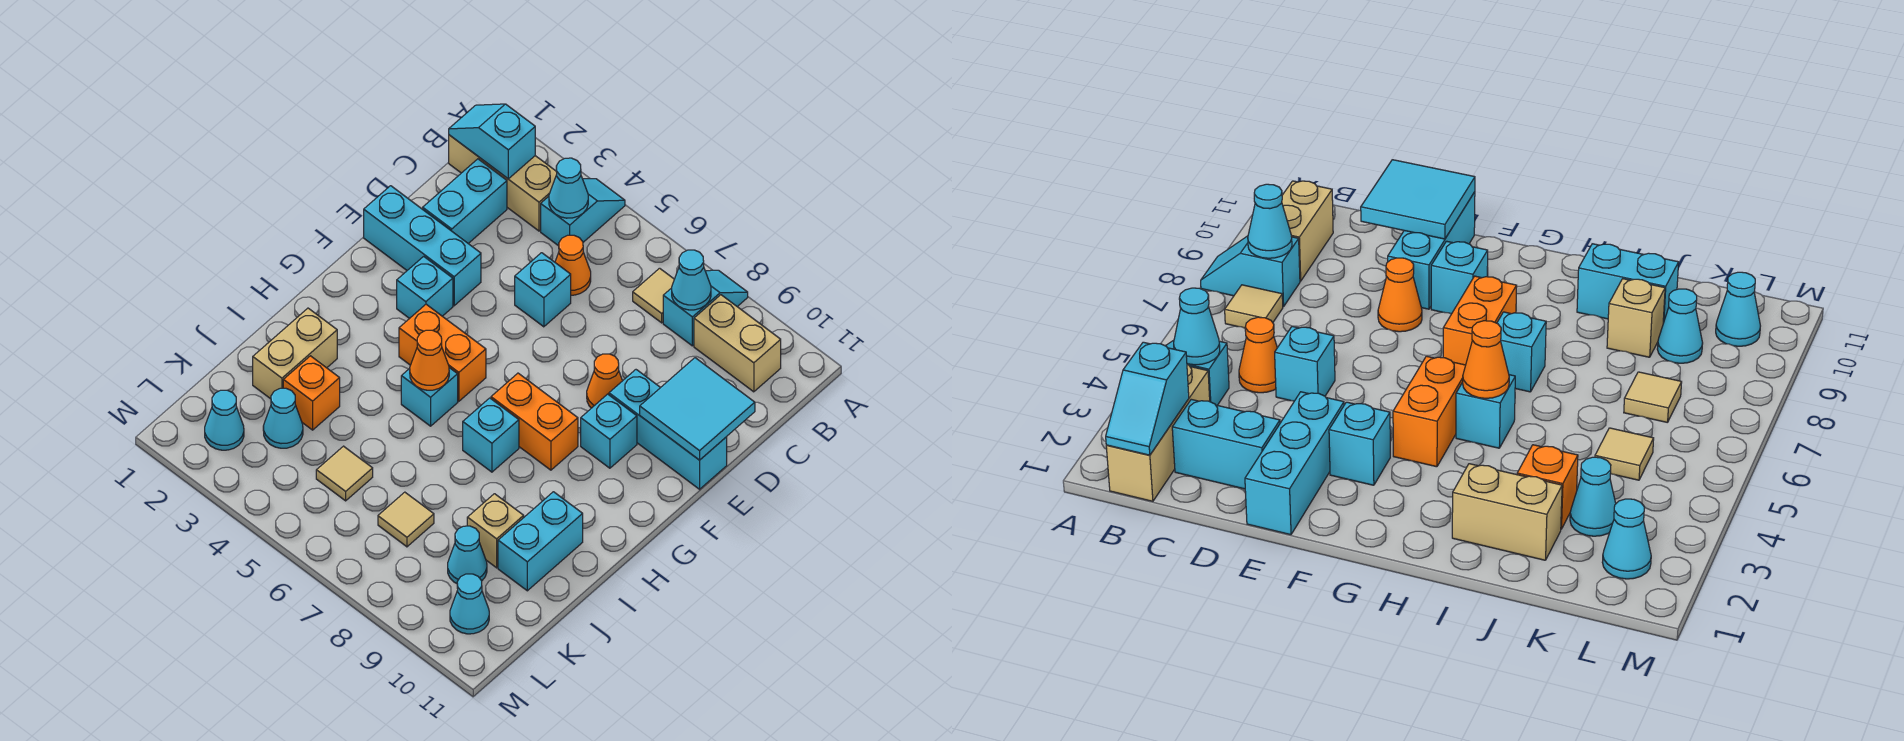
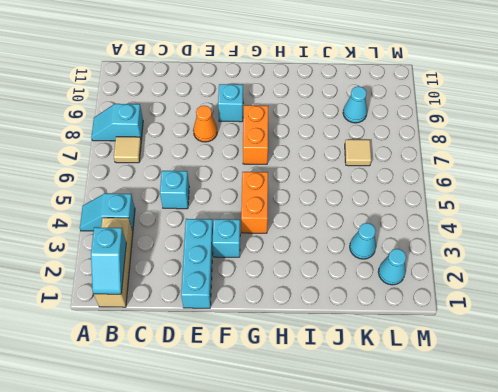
none -> tan 1x2 brick [694,295,781,392]
none -> cyan 1x2 brick [423,159,507,244]
none -> orange 1x1 cone [555,235,591,295]
none -> cyan 1x3 brick [609,370,727,489]

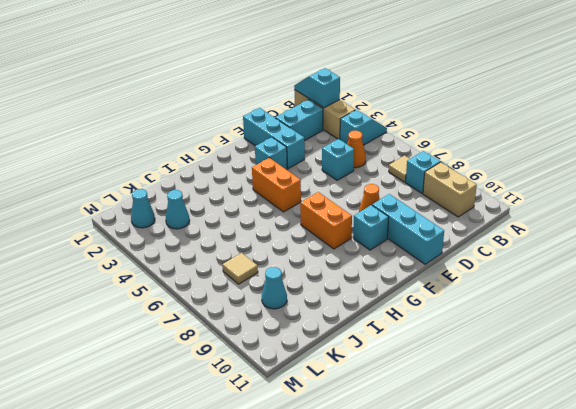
none -> cyan 1x1 brick [401,368,458,426]
none -> cyan 1x1 brick [463,398,519,472]
none -> tan 1x2 brick [253,308,337,399]
none -> cyan 1x2 brick [498,492,583,591]

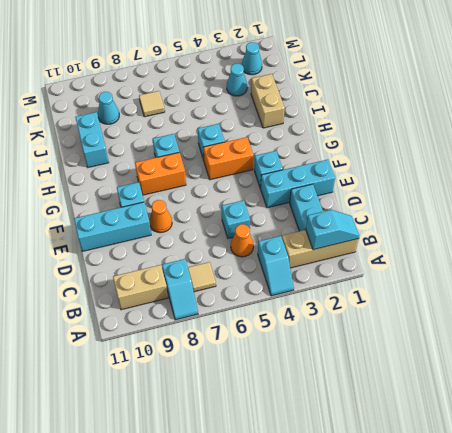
none -> orange 1x1 brick [283,356,340,430]
none -> tan 1x1 brick [467,494,524,568]
none -> tan 1x1 tile [316,446,373,501]
none -> cyan 1x1 cone [450,574,489,634]

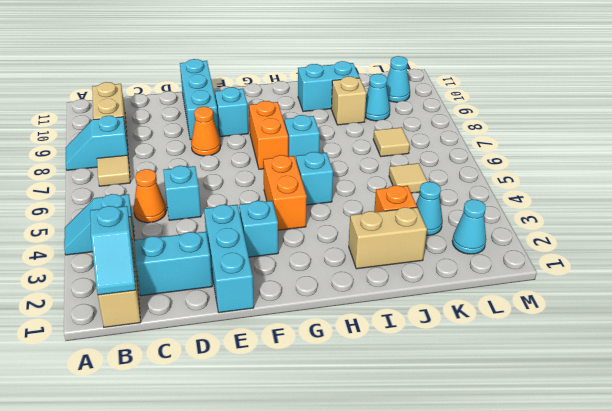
none -> cyan 1x1 cone [549,158,588,218]
none -> cyan 1x1 cone [672,250,711,310]
none -> cyan 2x2 tile [640,358,755,460]
none -> orange 1x1 cone [410,330,449,390]

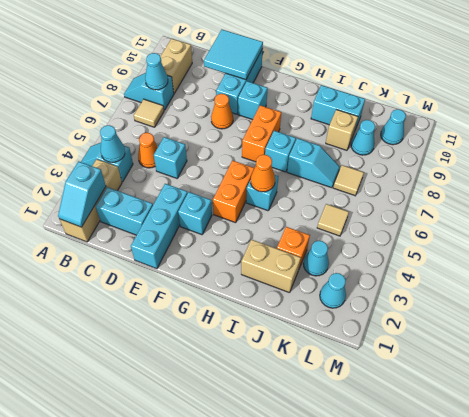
cyan 1x2 slope [287,138,340,188] -> none

